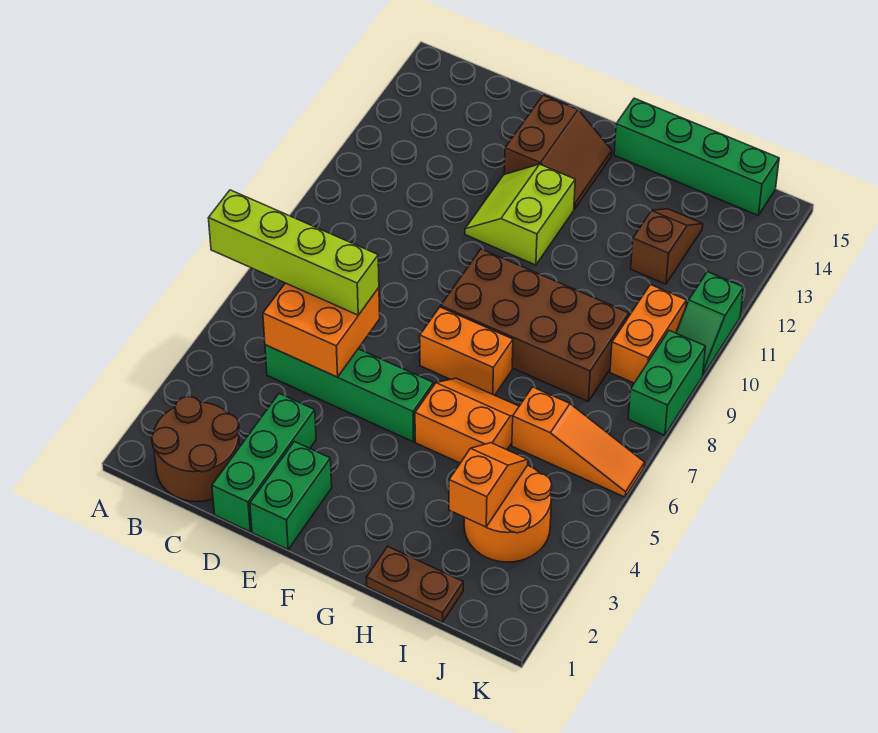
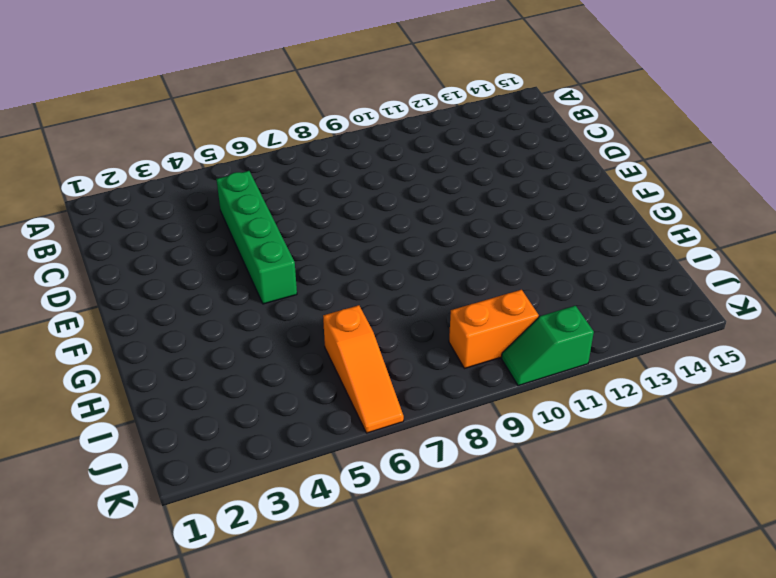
none -> brown 2x2 round brick [152,397,240,502]
none -> green 1x3 brick [212,394,316,532]
none -> green 1x2 brick [250,441,332,549]

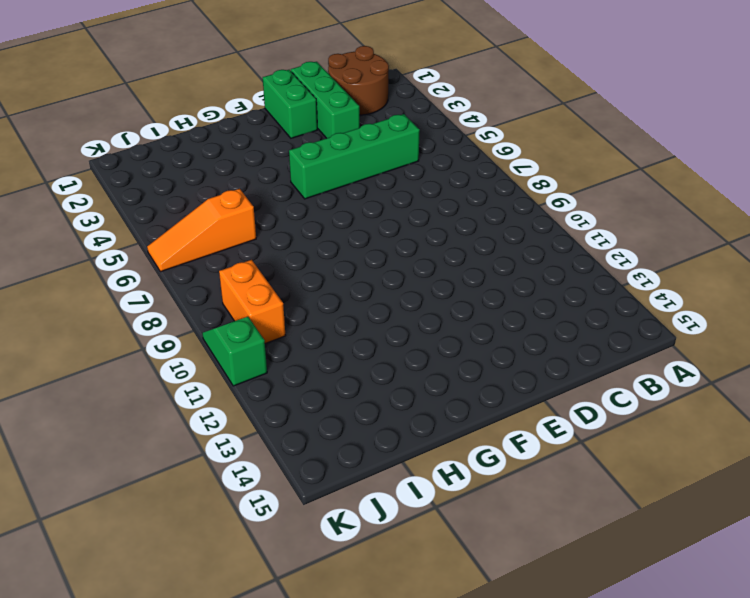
none -> lime 2x2 slope [465,164,575,265]
none -> brown 2x2 slope [504,95,612,209]
none -> orange 1x2 brick [420,307,513,395]

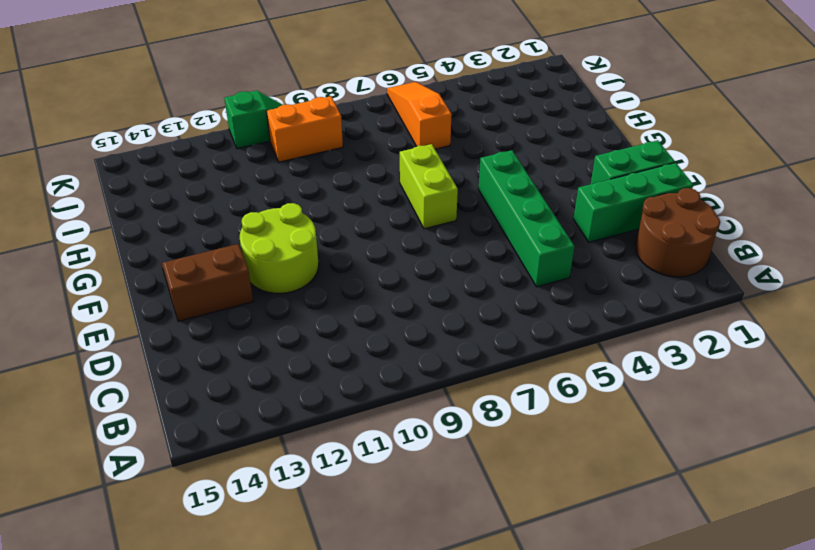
lime 2x2 round brick [240,203,319,293] -> lime 2x2 slope [465,164,575,265]
lime 1x2 brick [400,144,458,229] -> orange 1x2 brick [420,307,513,395]
none -> brown 2x4 brick [441,249,629,401]
none -> orange 2x2 slope [415,378,519,463]
none -> green 1x4 brick [614,98,779,215]

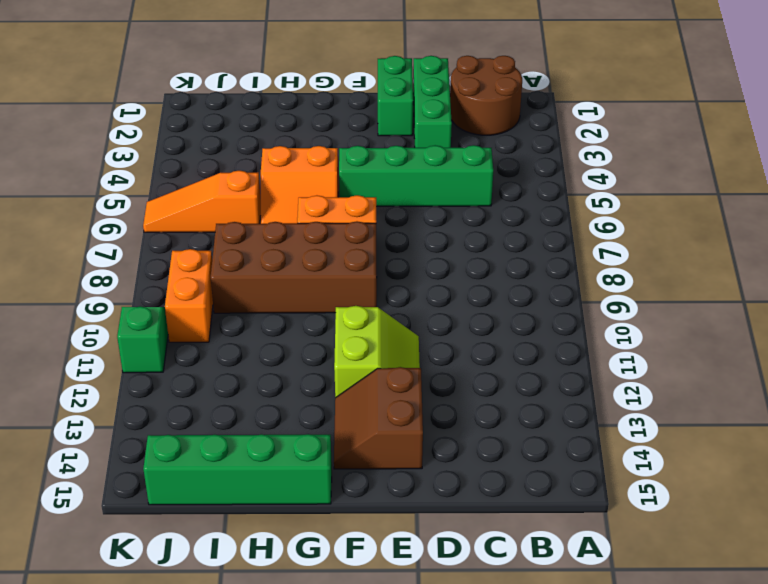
none -> brown 1x2 plate [366,546,463,622]
none -> orange 2x2 round brick [464,465,552,562]
none -> brown 1x2 slope [631,209,703,284]

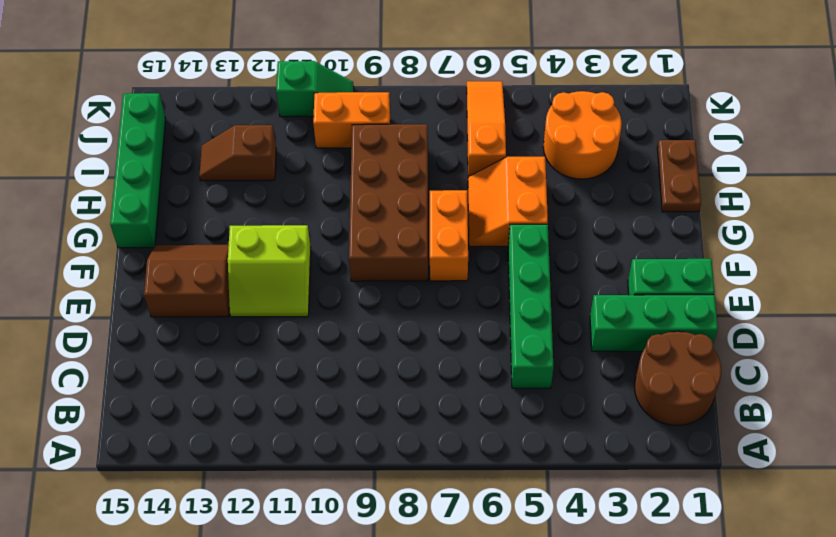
none -> green 1x2 brick [628,330,706,435]
none -> orange 2x2 brick [263,283,380,377]
none -> orange 1x2 slope [449,443,528,527]

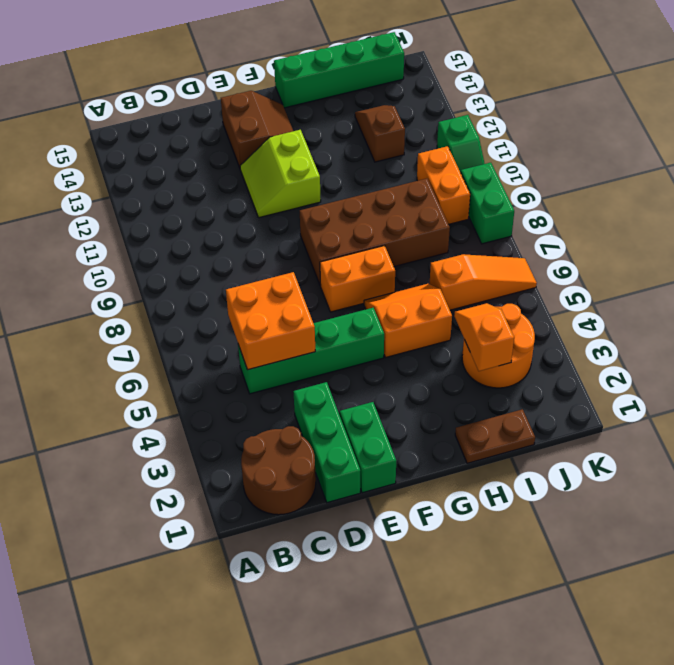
none -> lime 1x4 brick [209,190,379,315]

